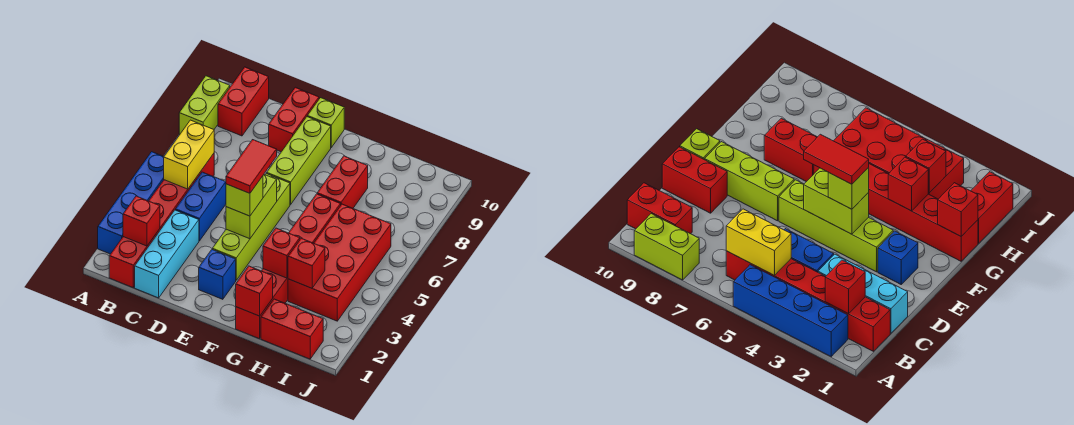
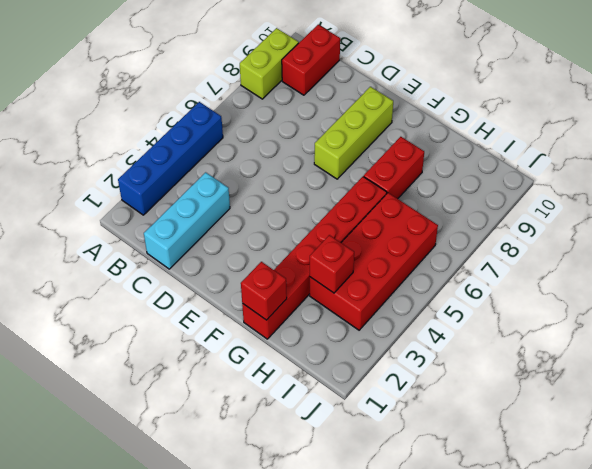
none -> red 1x6 brick [109,153,214,288]
none -> blue 1x2 brick [175,172,226,241]
none -> red 1x2 brick [269,87,319,152]

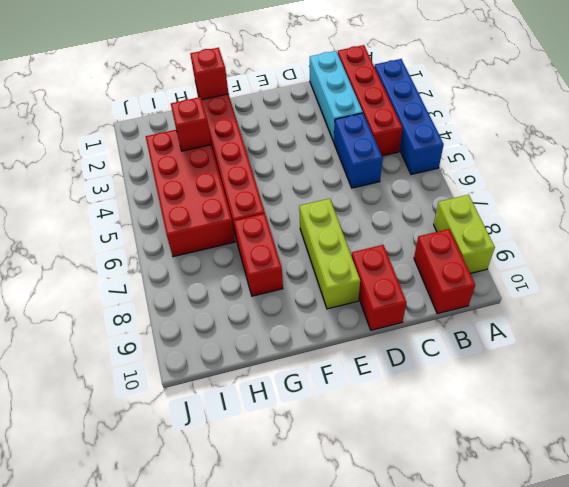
red 1x4 brick [338,45,402,156] -> red 1x6 brick [109,153,214,288]
none -> blue 1x1 brick [199,250,236,299]
none -> lime 1x4 brick [212,173,290,280]
none -> lime 1x1 brick [307,98,344,147]

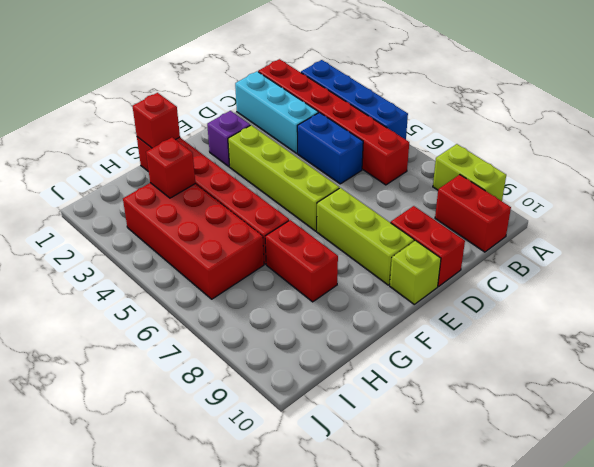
purple 1x1 brick [207,111,250,166] -> blue 1x1 brick [199,250,236,299]
none -> red 1x2 brick [261,299,323,359]
none -> red 1x1 brick [123,196,160,246]
none -> yellow 1x2 brick [164,120,214,189]

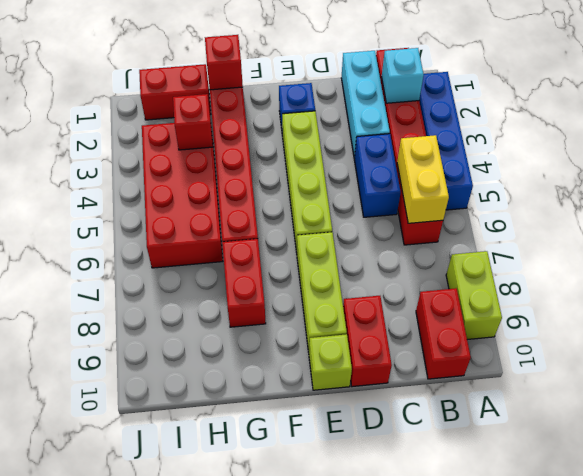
cyan 1x1 brick [382,48,424,103] -> red 1x1 brick [123,196,160,246]
none -> lime 1x2 brick [226,175,277,239]
none -> red 1x1 brick [263,228,300,278]
none -> lime 1x1 brick [226,176,263,216]

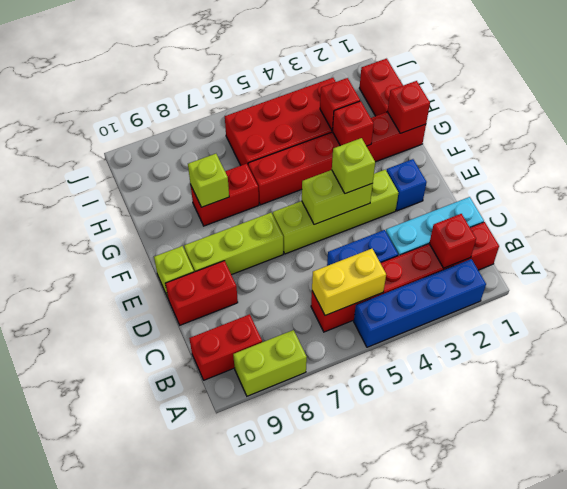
lime 1x1 brick [188,154,229,207] -> none
none -> red 1x2 tile [226,140,277,193]

